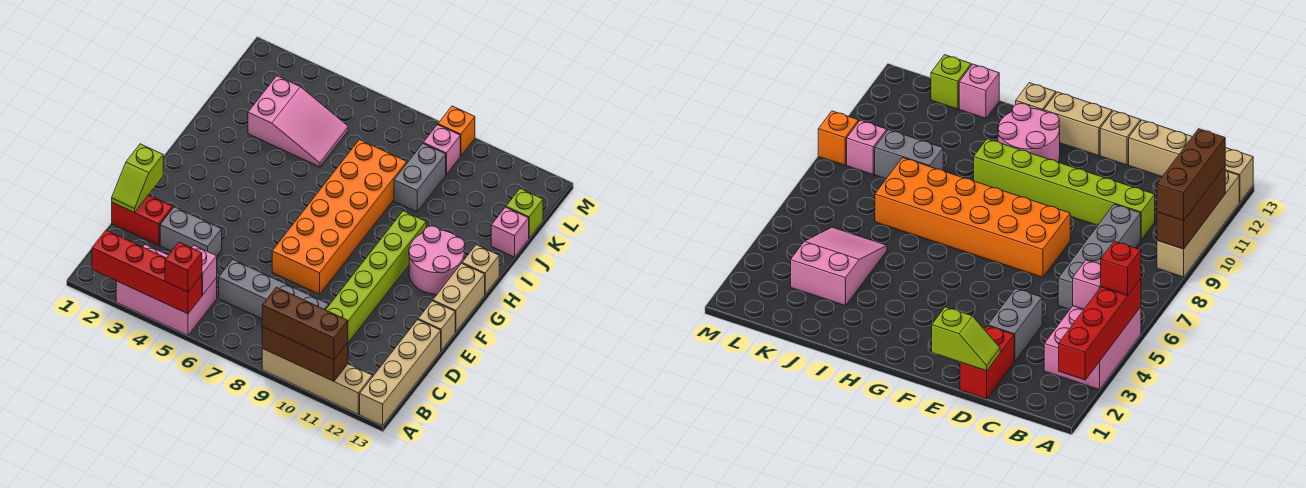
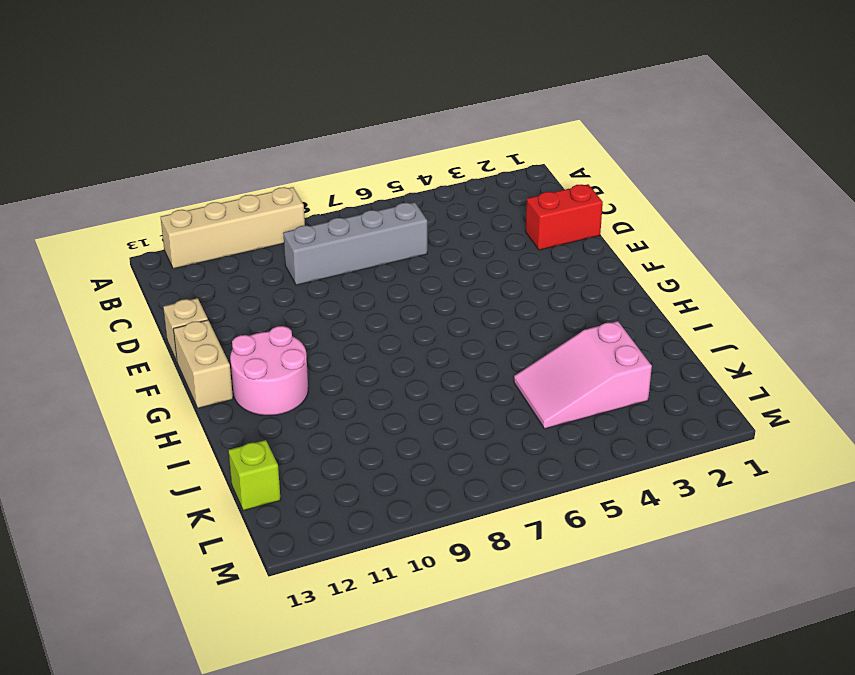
none -> pink 2x3 brick [116,245,217,335]
none -> tan 1x4 brick [360,320,441,426]
none -> lime 1x6 brick [326,211,426,342]

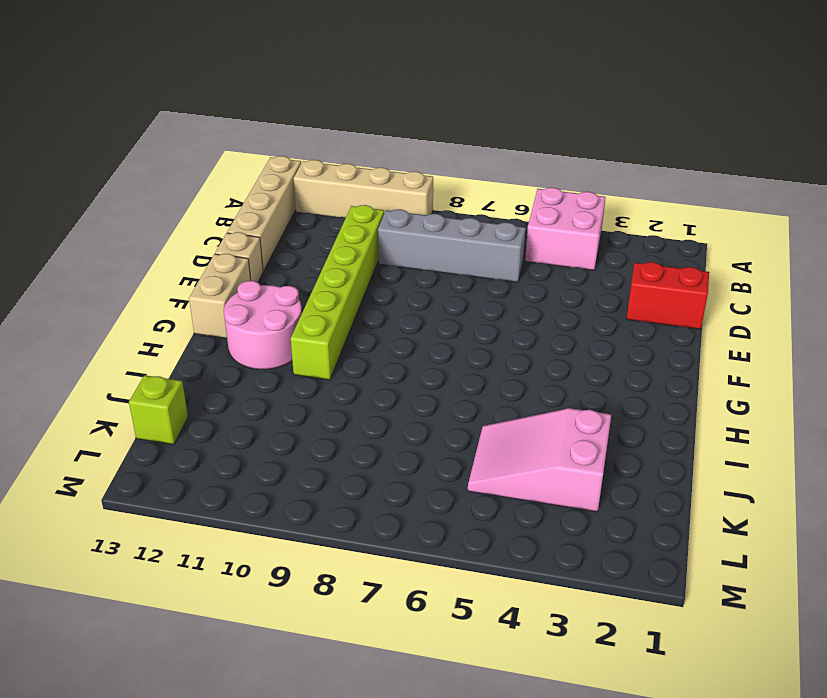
pink 2x2 brick [525,188,606,270] -> pink 2x3 brick [116,245,217,335]
none -> grey 1x2 brick [160,207,222,256]
none -> orange 2x6 brick [272,140,407,294]
none -> tan 1x1 brick [462,245,499,294]

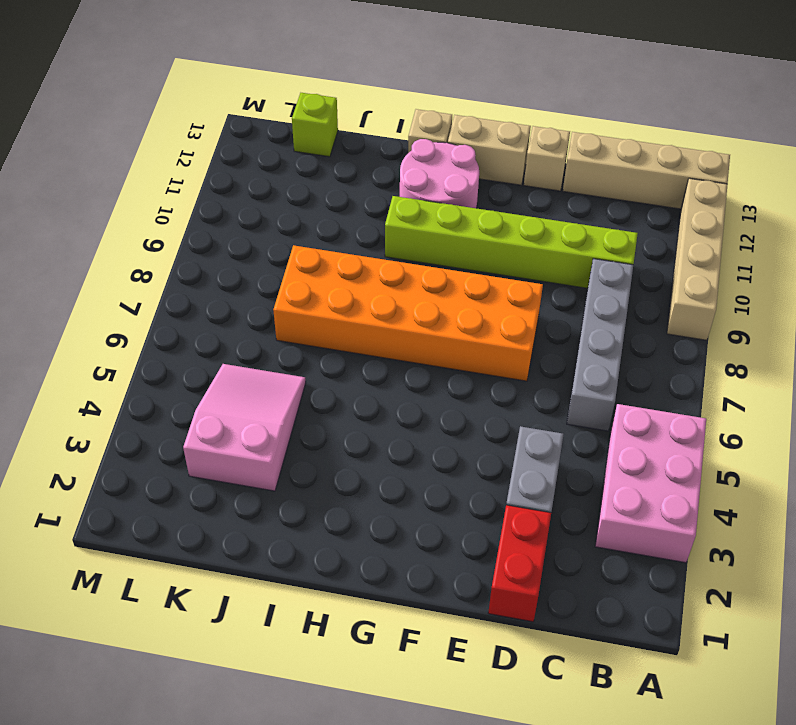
none -> grey 1x2 brick [394,144,446,212]
none -> pink 1x1 brick [491,207,529,257]
none -> pink 1x1 brick [423,125,460,175]

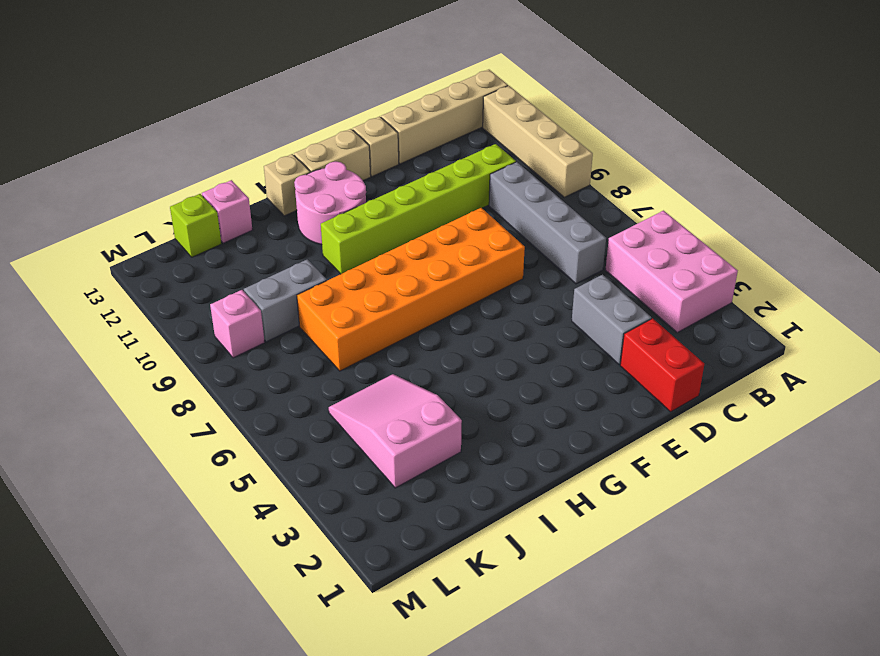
none -> orange 1x1 brick [438,106,475,156]
none -> red 1x4 brick [92,230,202,314]
none -> brown 1x3 brick [262,327,348,381]

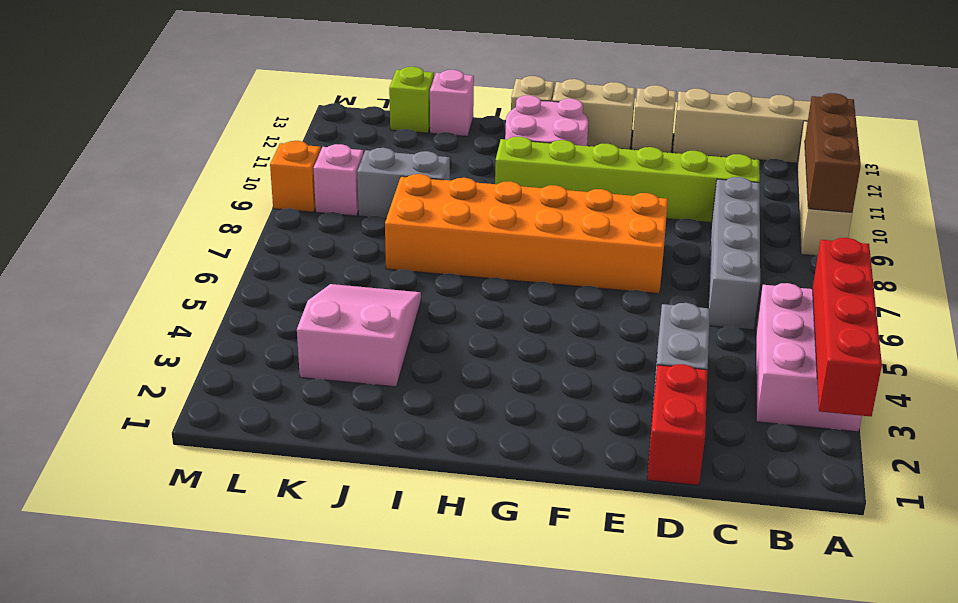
none -> pink 1x1 brick [192,245,217,295]
none -> lime 1x2 slope [112,144,163,213]
none -> red 1x1 brick [165,242,202,292]

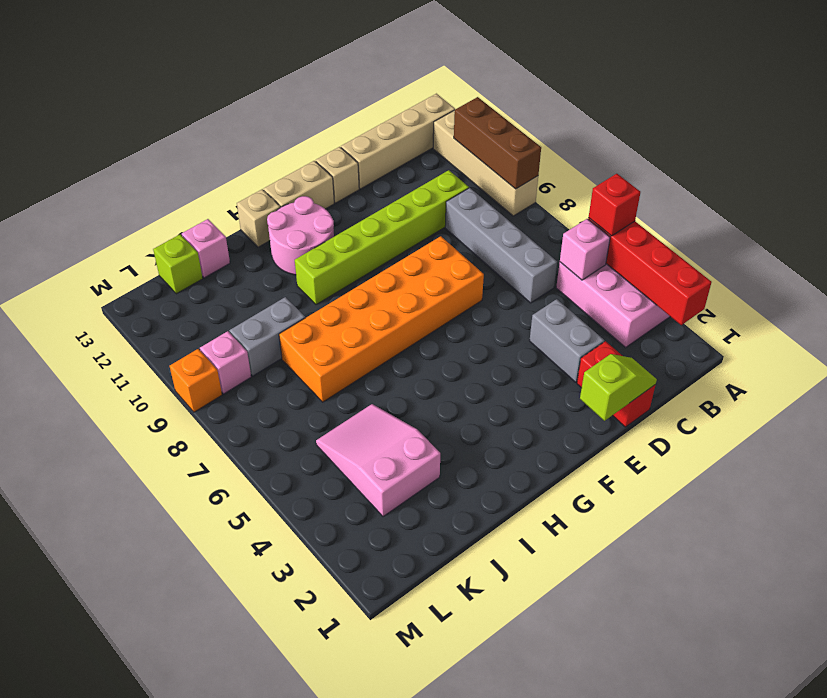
none -> brown 1x3 brick [262,287,348,360]

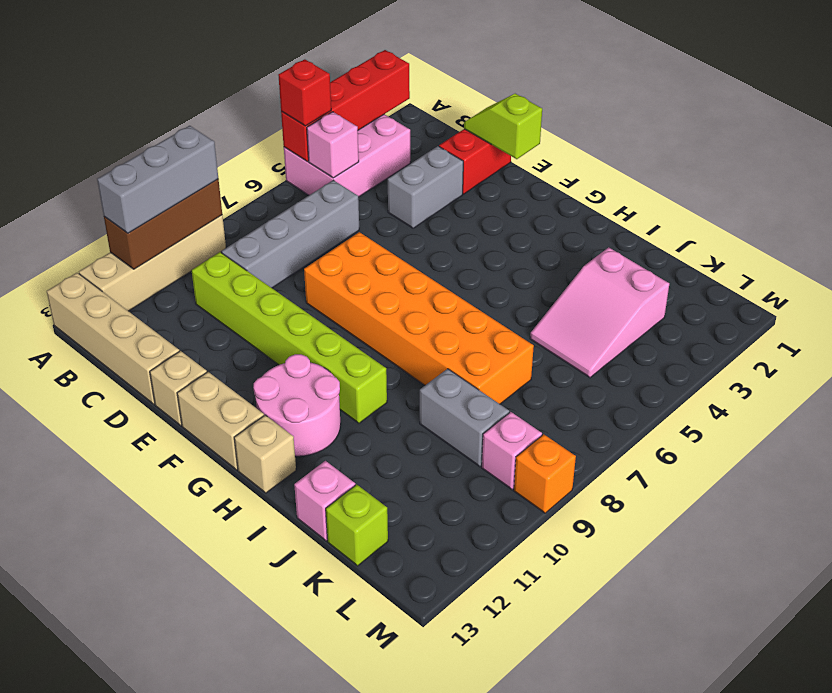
grey 1x3 brick [97,126,218,233] -> brown 1x3 brick [262,287,348,360]

